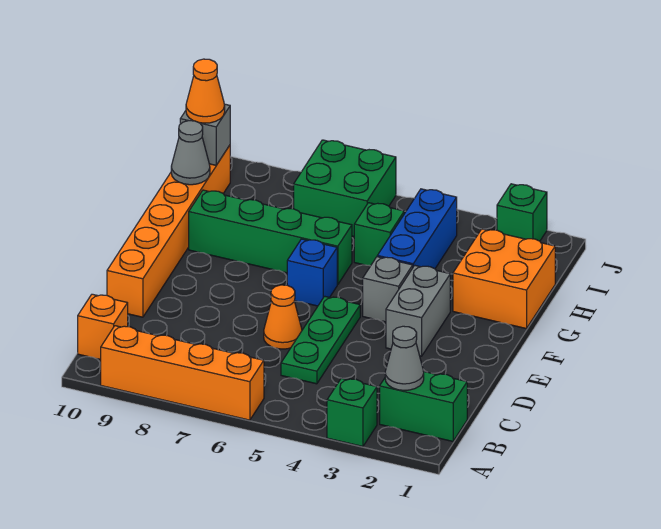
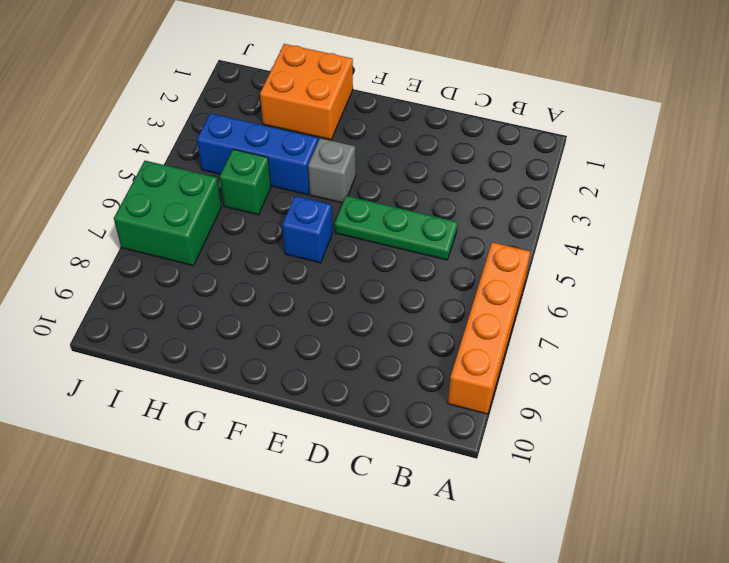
none -> green 1x1 brick [327,378,377,446]
none -> green 1x2 brick [380,372,467,441]
none -> orange 1x1 brick [78,294,128,360]

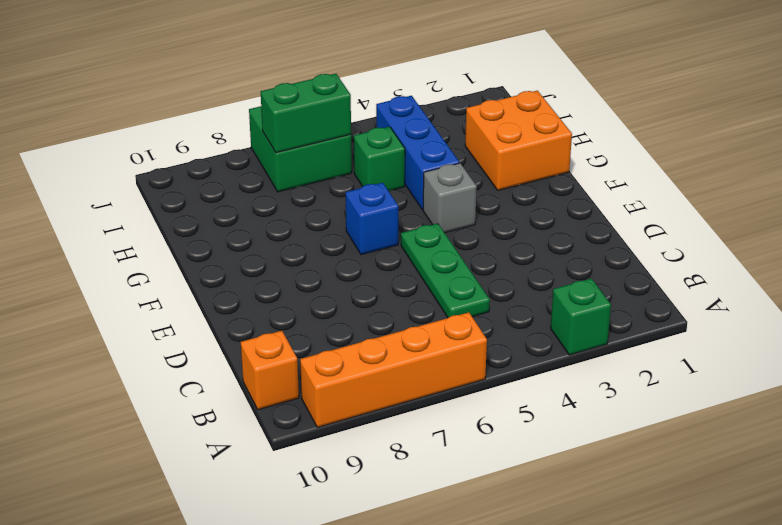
green 1x2 brick [261,74,351,153] -> green 1x2 brick moved to [380,372,467,441]
none -> orange 1x1 cone [264,285,302,349]
none -> orange 1x6 brick [107,145,230,317]
none -> grey 1x2 brick [386,265,450,356]

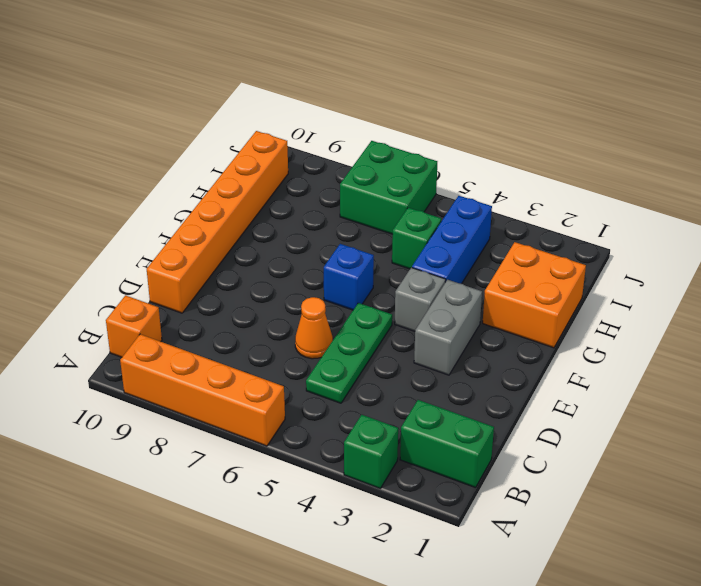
none -> green 1x4 brick [189,190,352,285]
none -> green 1x1 brick [497,184,547,241]
none -> grey 1x1 cone [385,326,424,390]

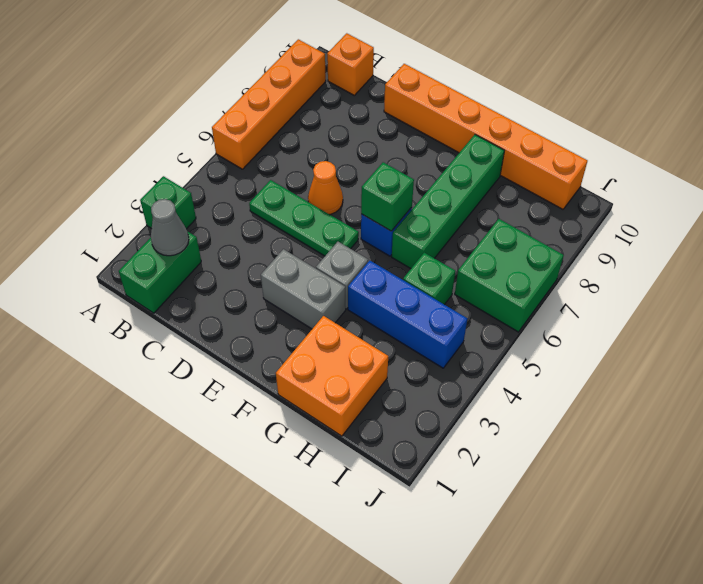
green 1x1 brick [361,162,414,231] -> green 1x1 brick moved to [497,184,547,241]
none -> grey 1x1 cone [171,121,210,185]
none -> grey 1x1 brick [180,104,230,165]
none -> orange 1x1 cone [186,59,225,123]

